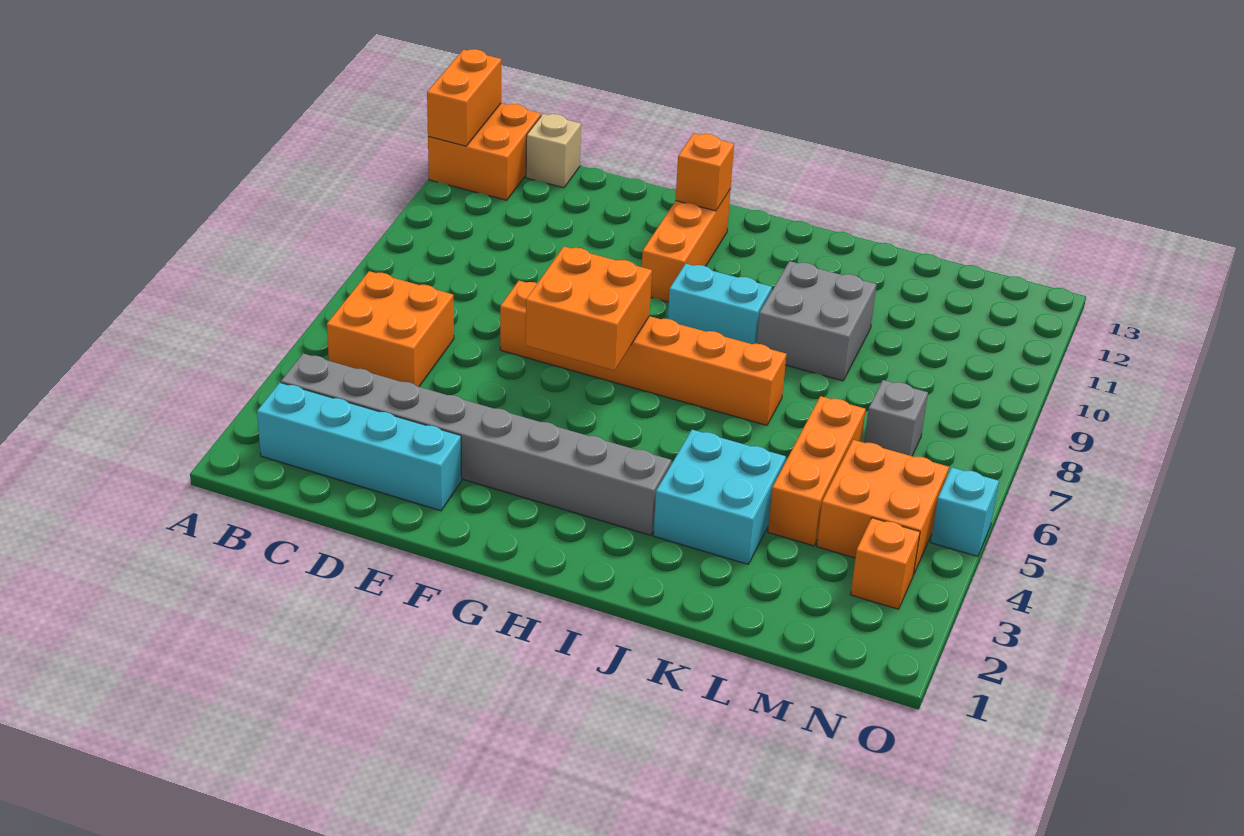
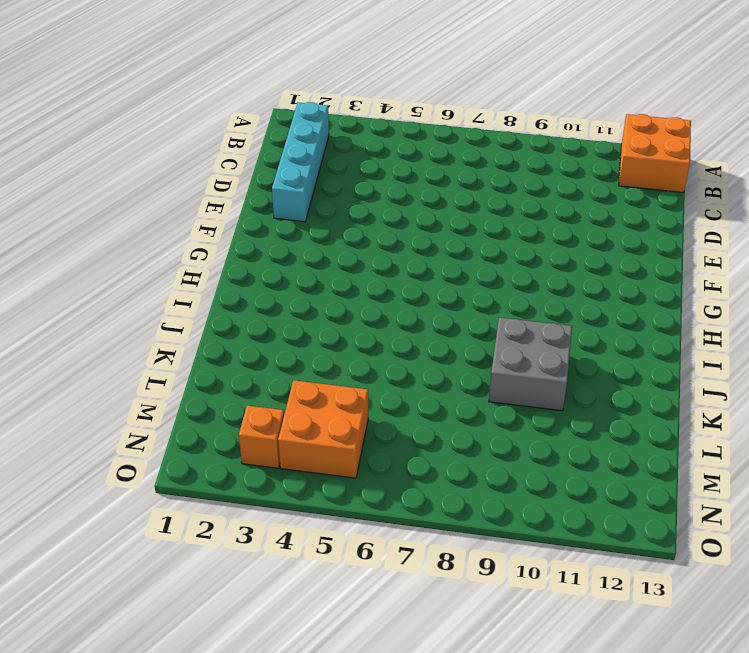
none -> grey 1x8 brick [281,353,671,535]
none -> orange 2x2 brick [327,271,454,387]
none -> tan 1x1 brick [526,114,581,188]

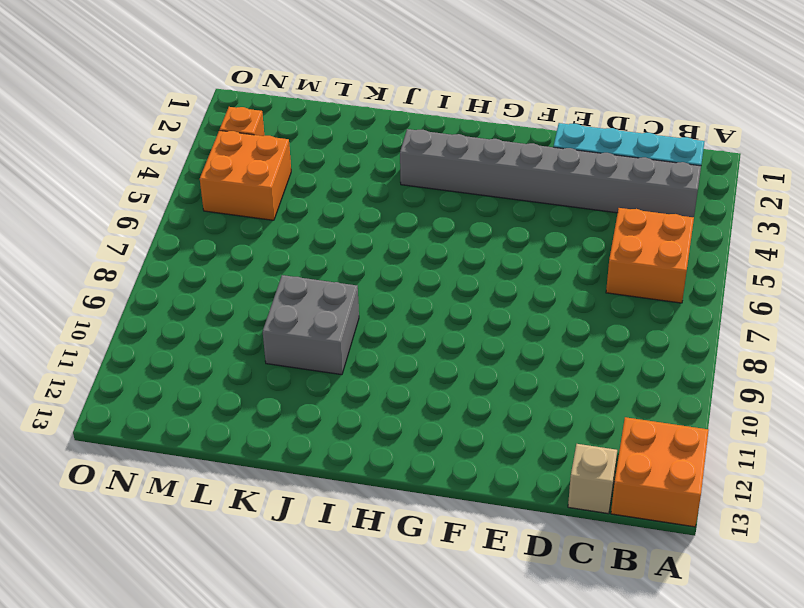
none -> orange 1x6 brick [500,281,787,425]
none -> orange 1x3 brick [642,189,731,302]
none -> cyan 1x2 brick [668,264,772,344]

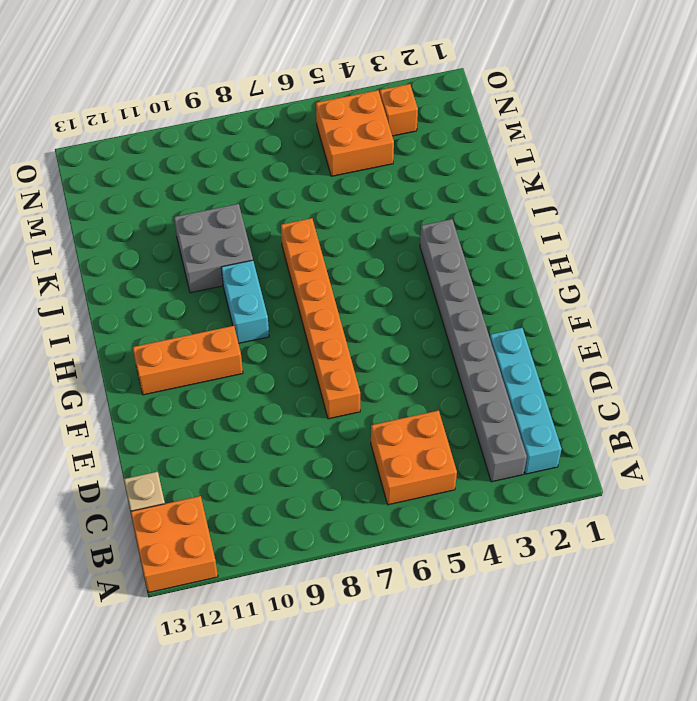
none -> cyan 2x2 brick [653,430,786,564]
none -> orange 1x3 brick [768,396,866,546]
none -> grey 1x1 brick [864,380,928,456]

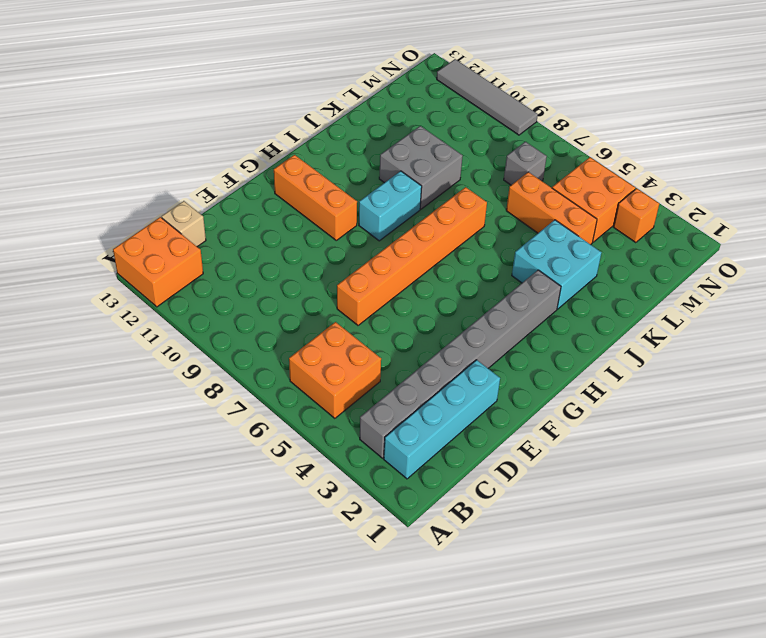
grey 1x4 tile [437,59,538,135] -> none
none -> cyan 1x1 brick [931,468,999,556]
none -> orange 1x2 brick [427,49,501,146]
none -> orange 2x2 brick [526,247,652,370]

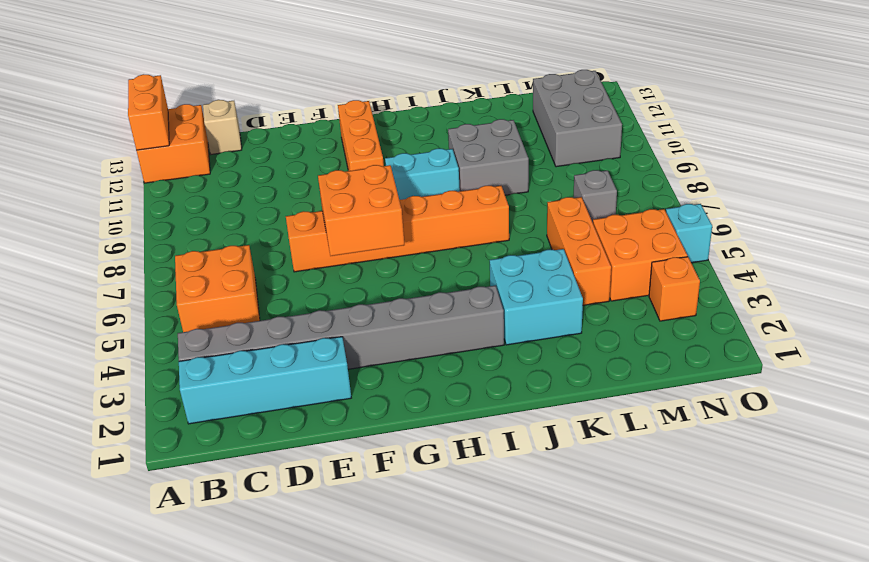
grey 2x3 brick [533,70,622,167] -> none
none -> orange 1x1 brick [675,133,734,211]

